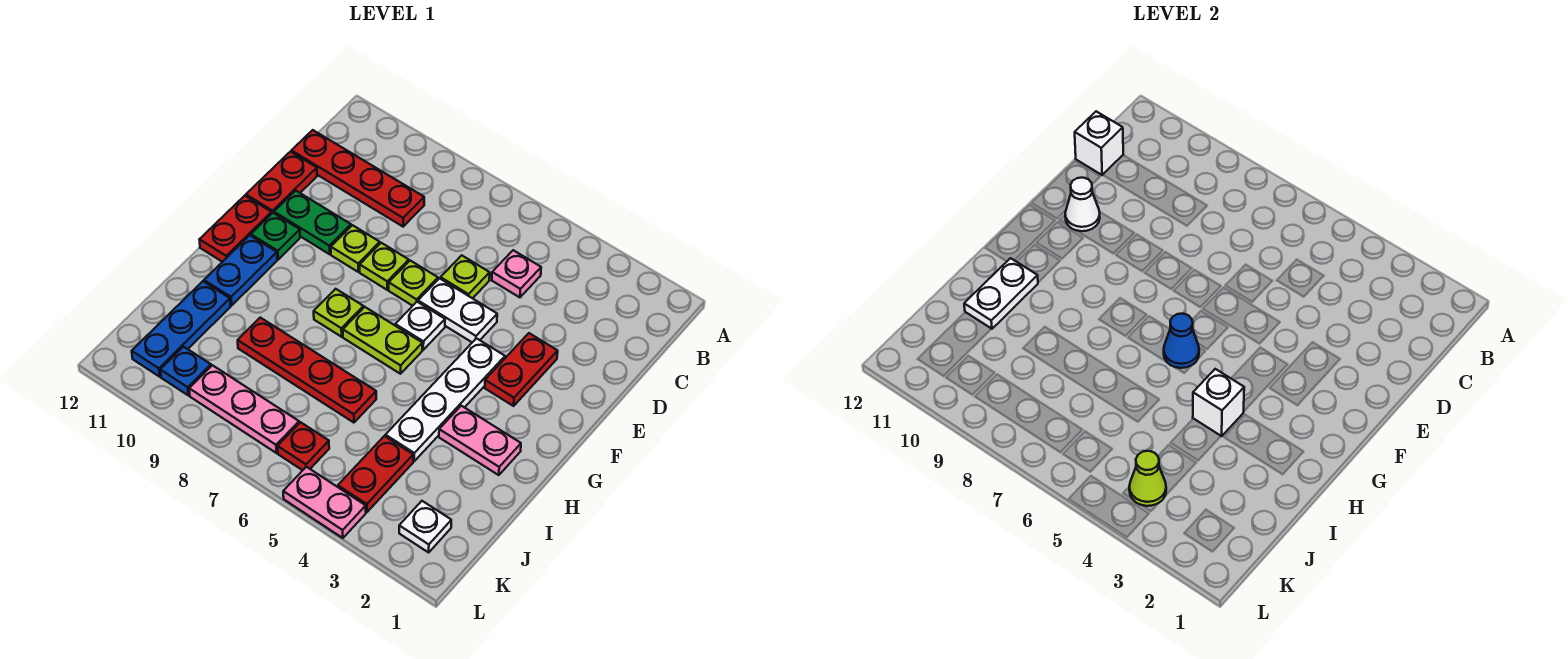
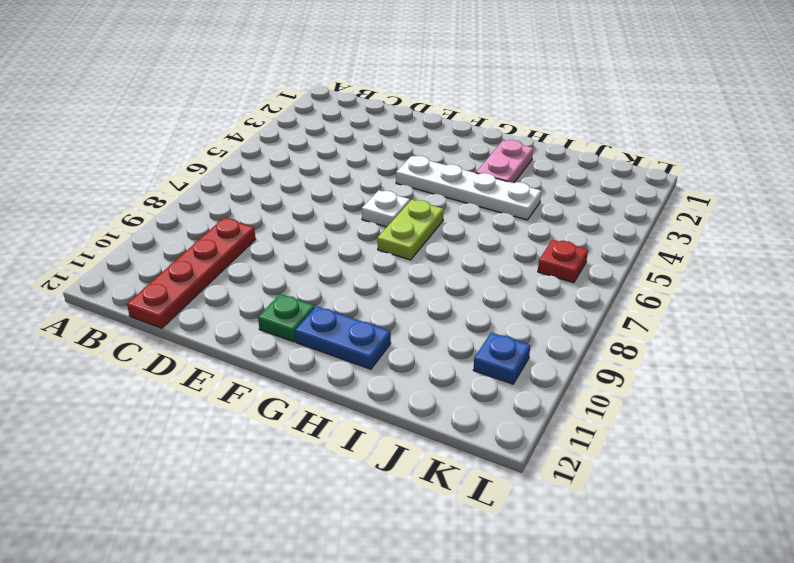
none -> pink 1x1 plate [492,250,541,297]
none -> lime 1x1 plate [440,255,490,298]
none -> red 1x2 plate [246,152,317,213]
none -> red 1x2 plate [485,333,558,406]

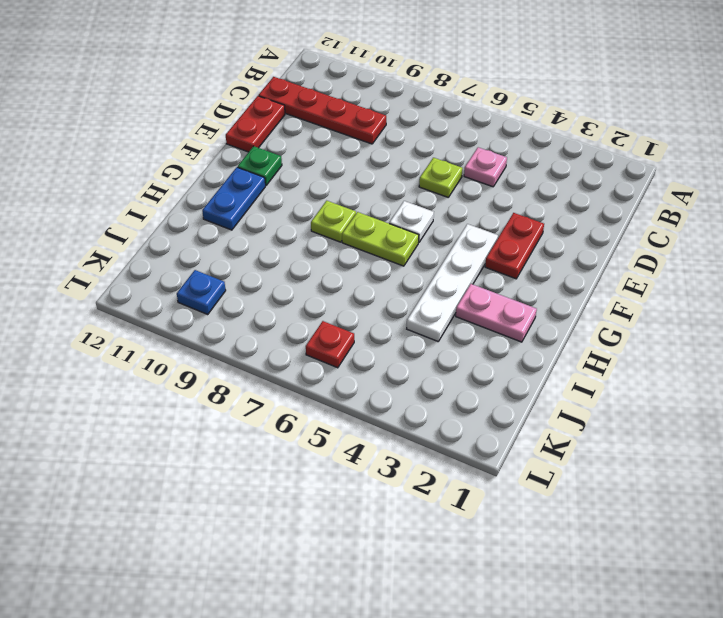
none -> white 1x2 plate [418,278,497,342]
none -> lime 1x1 plate [389,261,438,306]
none -> lime 1x1 plate [360,243,409,290]
none -> lime 1x1 plate [331,225,380,272]

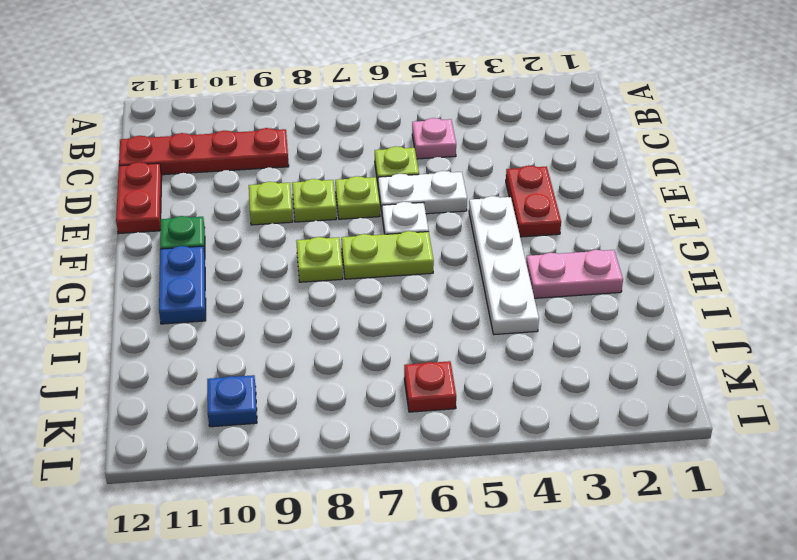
none -> green 1x2 plate [274,191,351,254]
none -> red 1x2 plate [199,196,272,262]
none -> red 1x4 plate [238,318,376,423]
none -> blue 1x3 plate [132,281,231,377]

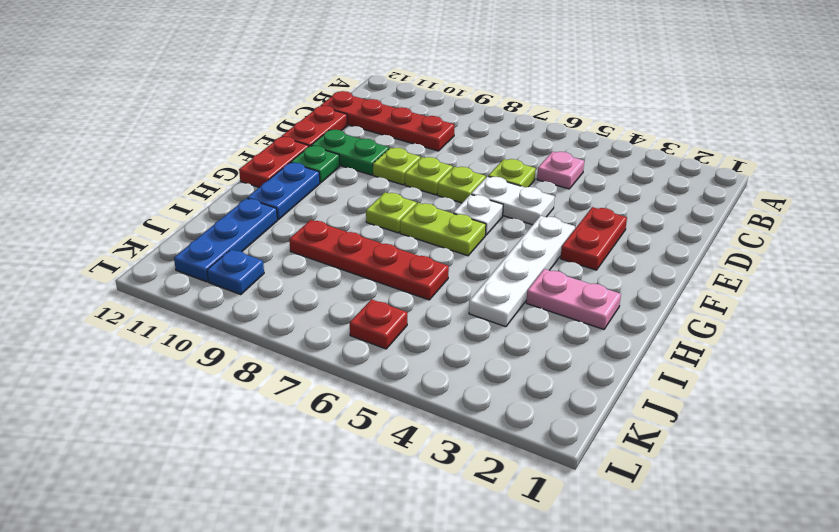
none -> red 1x2 plate [338,436,413,512]
none -> white 1x1 plate [399,501,451,552]
none -> pink 1x3 plate [189,365,299,453]
none -> pink 1x2 plate [283,467,366,538]

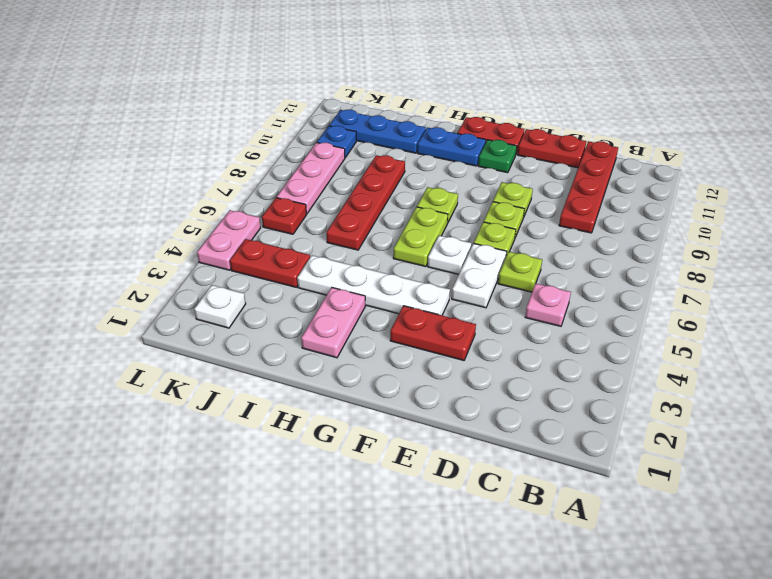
none -> green 1x2 plate [274,191,351,254]
none -> white 1x1 brick [1075,111,1123,175]
none -> white 1x1 cone [1065,178,1100,231]
none -> blue 1x1 cone [1164,314,1199,368]

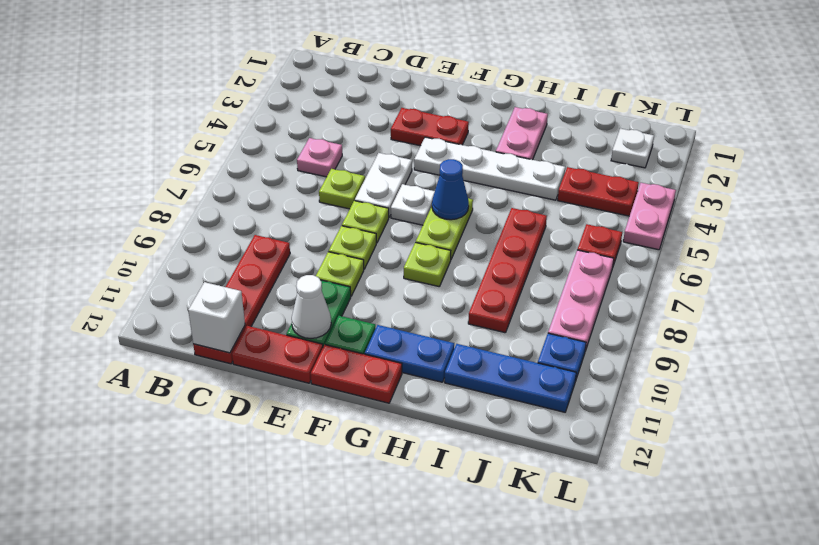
none -> white 1x1 brick [1193,369,1244,436]
none -> white 1x2 plate [964,258,1038,329]
none -> lime 1x1 cone [1129,451,1166,506]

